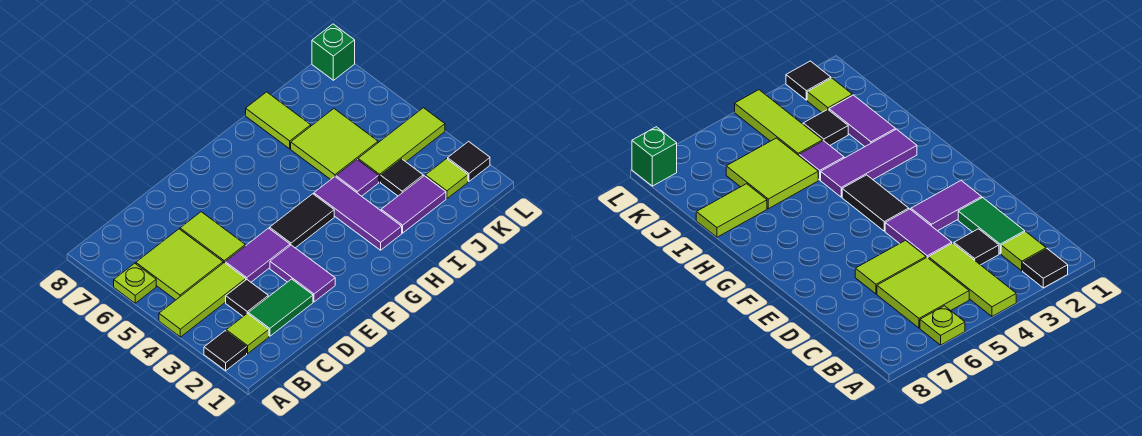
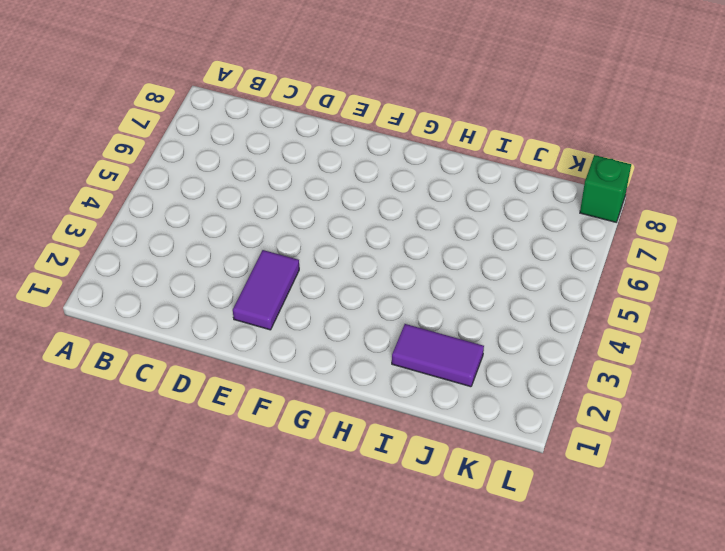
none -> black 1x1 tile [204,331,247,371]
none -> lime 1x3 tile [159,263,246,337]
none -> lime 1x1 plate [114,263,156,303]

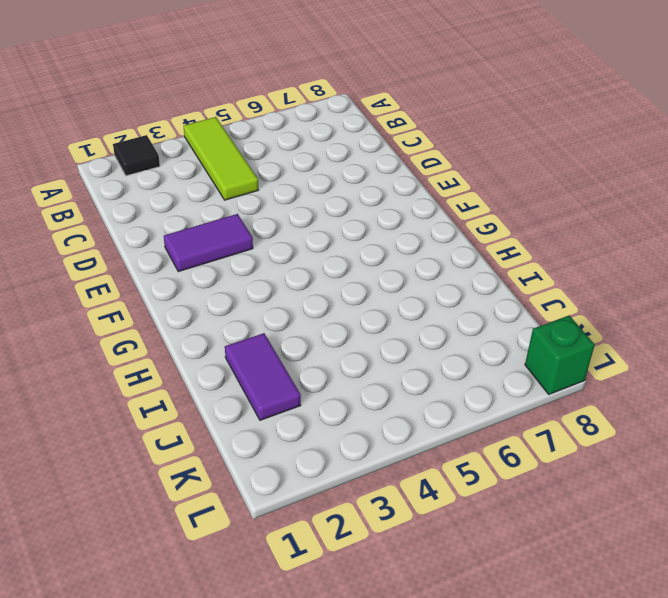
none -> lime 1x1 plate [114,263,156,303]
none -> lime 1x1 tile [226,314,269,353]
none -> lime 2x2 tile [136,229,223,300]

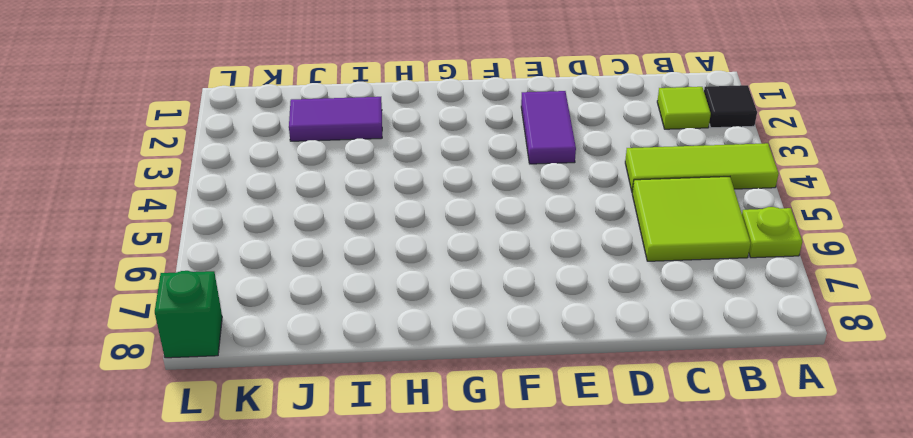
none -> green 1x2 tile [248,279,313,336]
none -> black 1x1 tile [226,280,268,316]
none -> purple 1x2 tile [225,228,290,282]

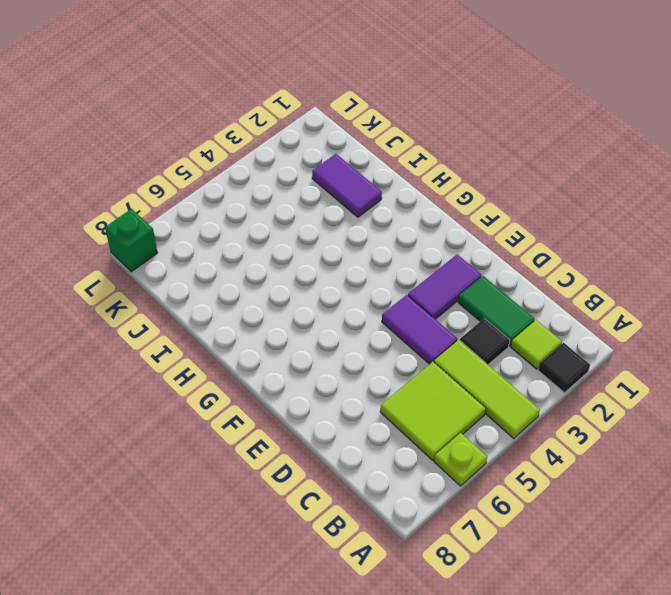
none -> lime 1x2 tile [180,212,245,263]
none -> black 1x2 tile [270,194,334,248]
none -> purple 1x3 tile [314,177,402,250]

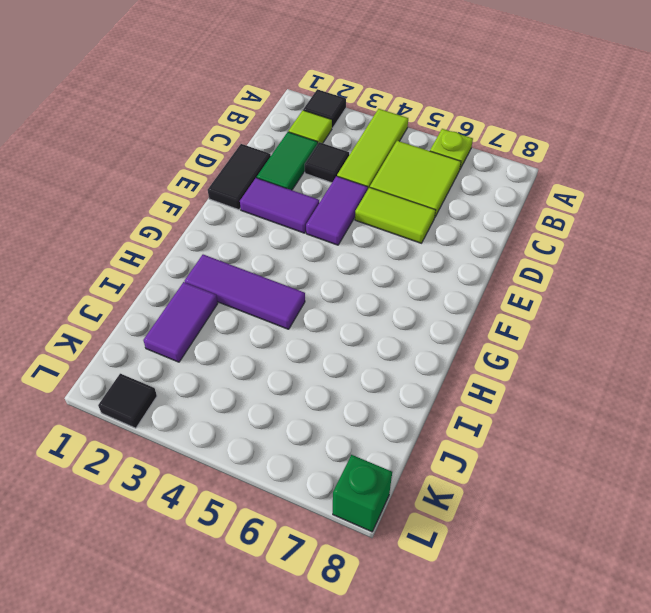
black 1x2 tile [208,144,271,210] -> black 1x2 tile moved to [270,194,334,248]
none -> purple 1x1 tile [336,160,379,196]
none -> lime 2x2 tile [291,109,378,179]
none -> lime 1x2 tile [246,92,311,149]

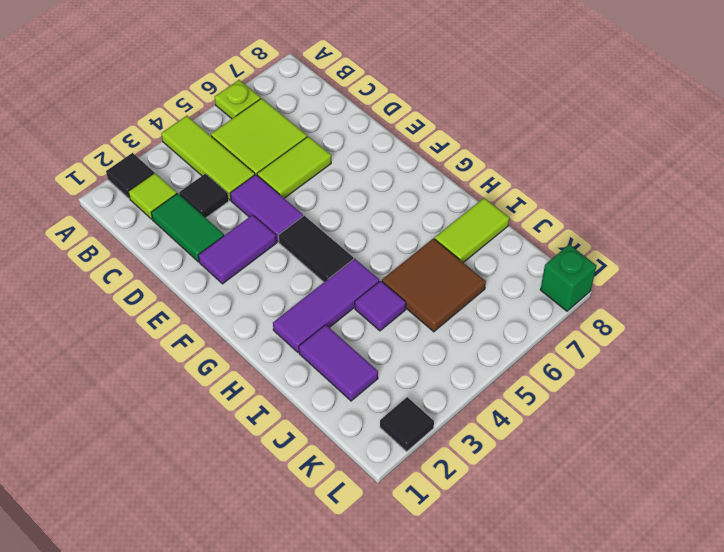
brown 2x2 tile [382,238,486,332] -> lime 2x2 tile [291,109,378,179]
none -> black 1x1 tile [381,159,423,196]
none -> lime 1x3 tile [358,108,445,182]
none -> lime 1x1 tile [425,159,468,199]

